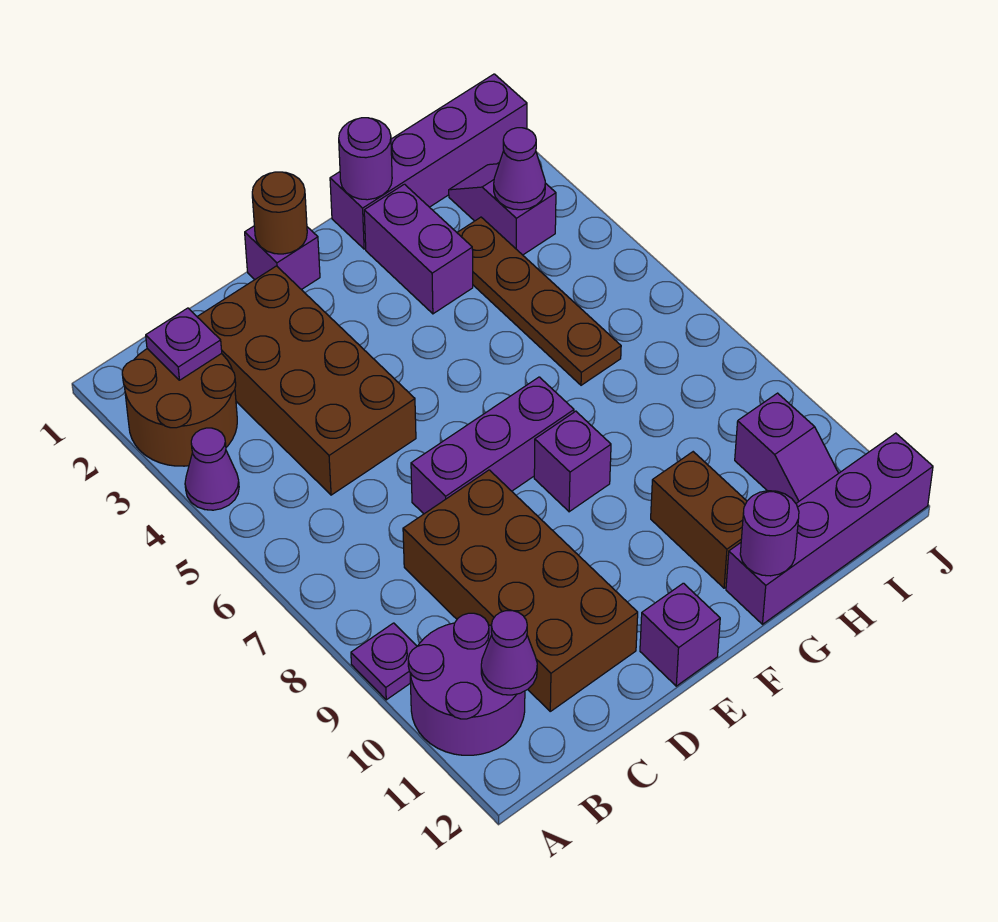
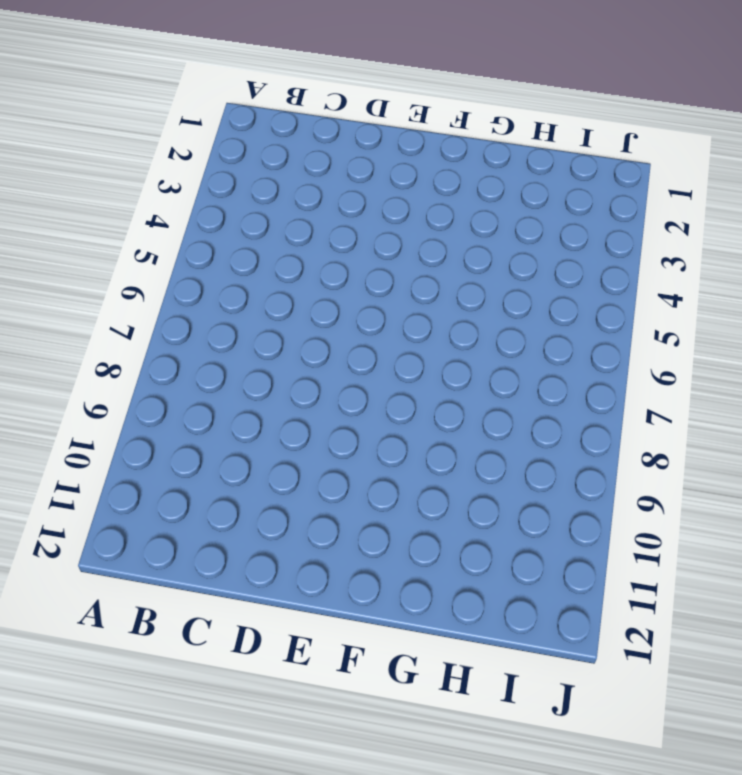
none -> brown 2x2 round brick [122,349,237,466]
none -> purple 1x1 cone [185,428,239,510]
none -> purple 1x1 plate [351,623,417,700]

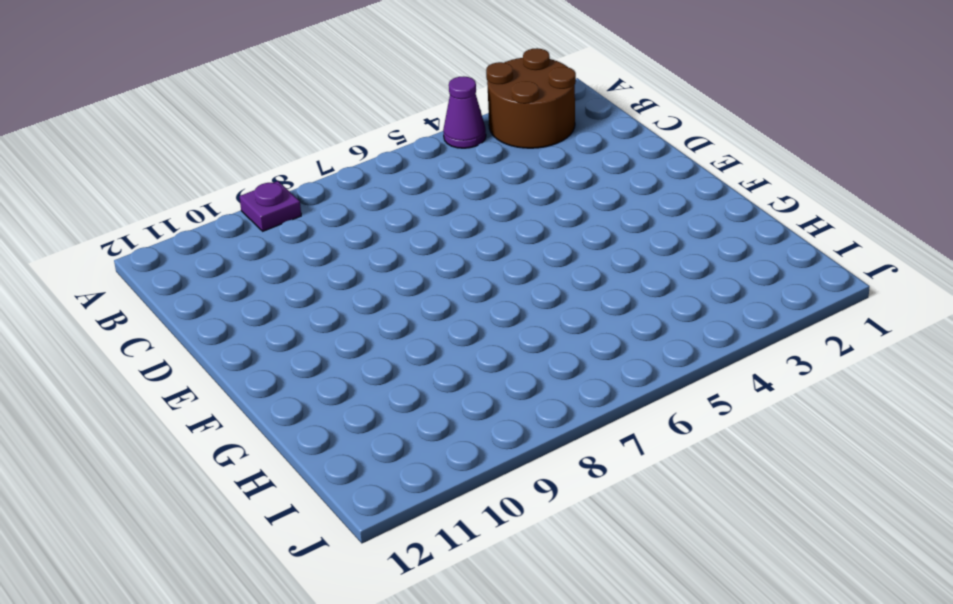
none -> purple 2x2 round brick [408,613,525,755]
none -> brown 2x4 brick [197,266,416,495]
none -> brown 2x4 brick [403,470,638,711]

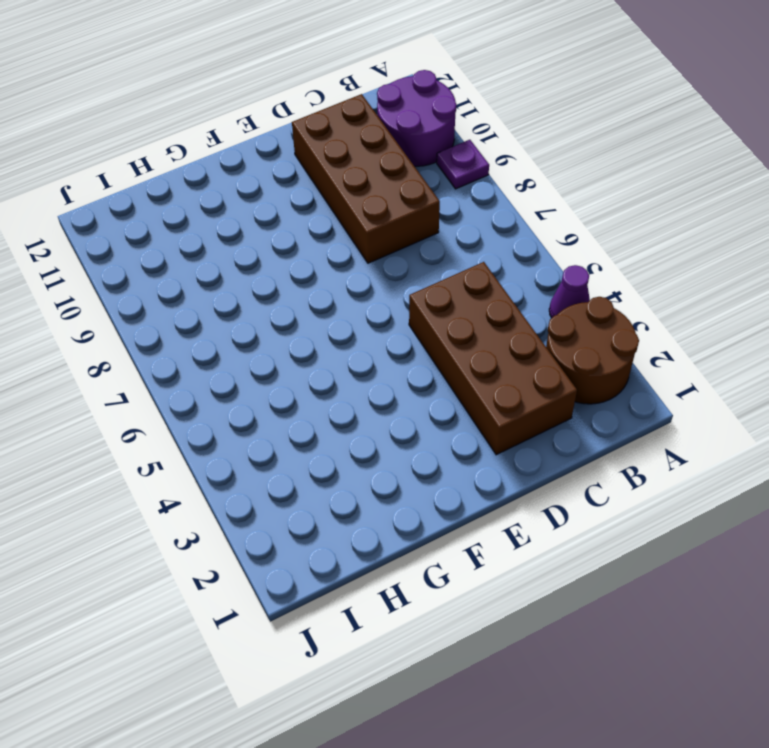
none -> purple 1x3 brick [411,377,574,514]
none -> purple 1x1 brick [245,226,320,290]
none -> purple 1x1 brick [640,583,720,686]

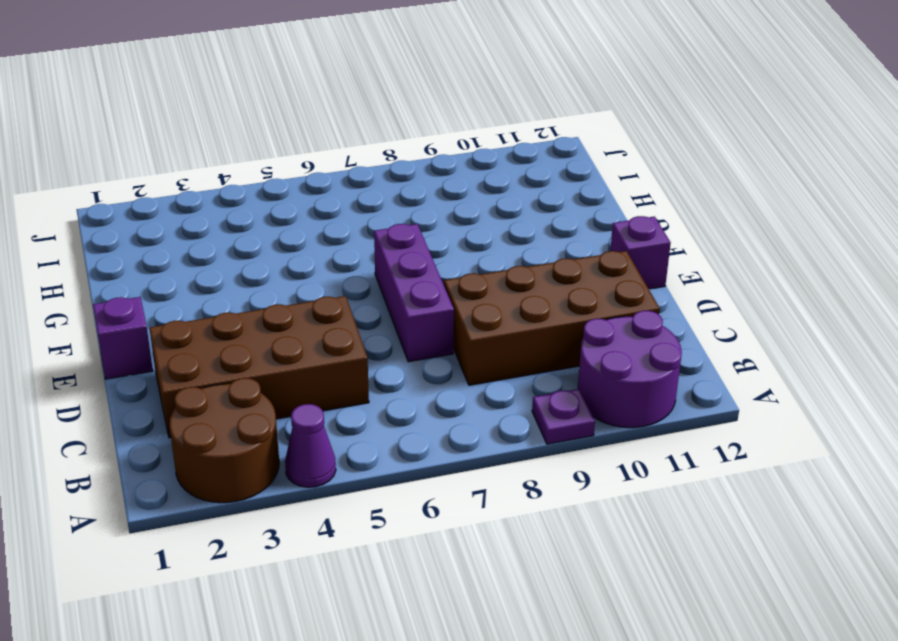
none -> purple 1x1 brick [534,411,611,512]
none -> purple 1x4 brick [330,74,527,249]
none -> purple 1x2 brick [364,184,473,314]

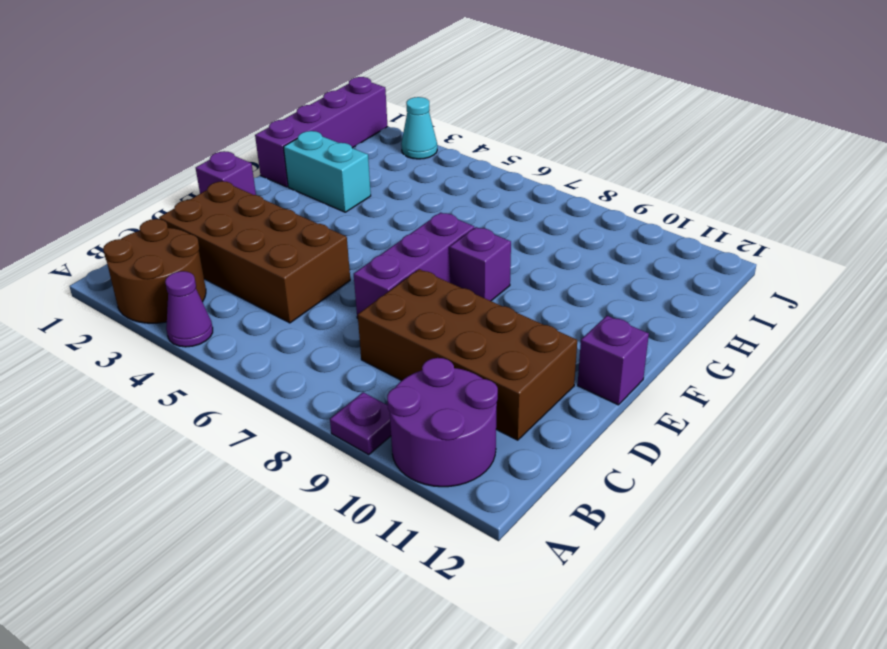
cyan 1x2 brick [284,131,371,212] -> purple 1x2 brick [364,184,473,314]
cyan 1x1 cone [401,97,437,159] -> none
none -> brown 1x2 brick [651,452,747,588]
none -> purple 1x4 brick [726,433,933,624]
none -> brown 1x4 plate [457,217,621,385]

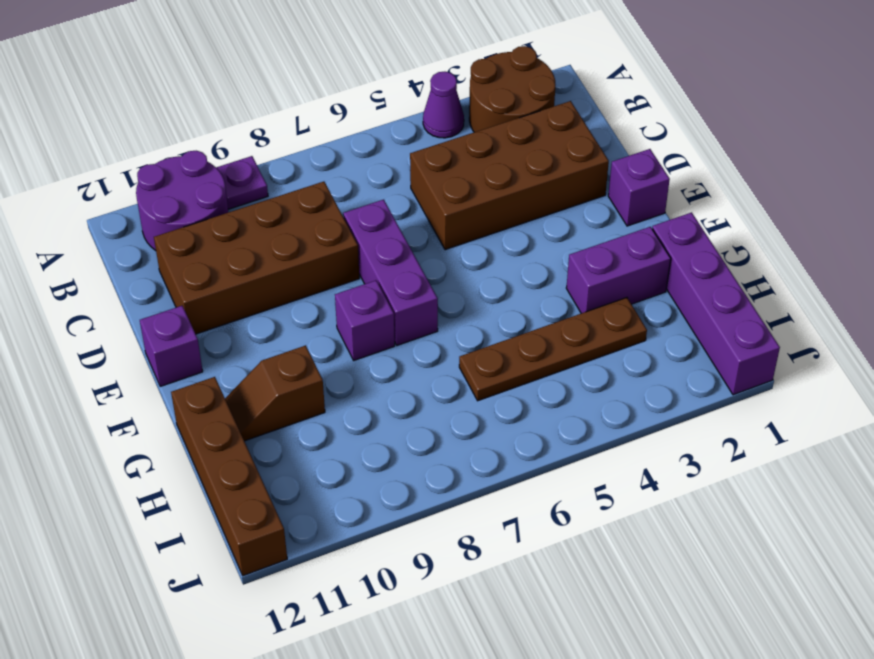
brown 1x2 slope [225,345,325,441] -> brown 1x2 brick [651,452,747,588]
brown 1x4 brick [171,377,287,576] -> purple 1x4 brick [726,433,933,624]
none -> purple 1x2 slope [449,164,556,255]
none -> purple 1x2 slope [735,393,839,503]
none -> purple 1x1 plate [146,308,222,380]

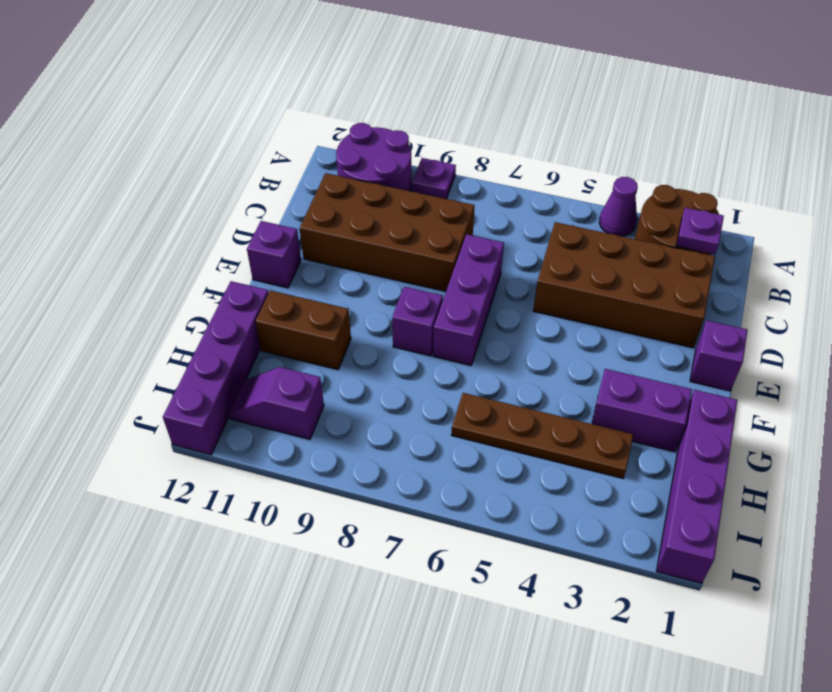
none -> purple 1x2 slope [449,164,556,255]
none -> purple 1x1 cone [481,611,537,695]
none -> brown 1x1 round brick [252,172,307,254]

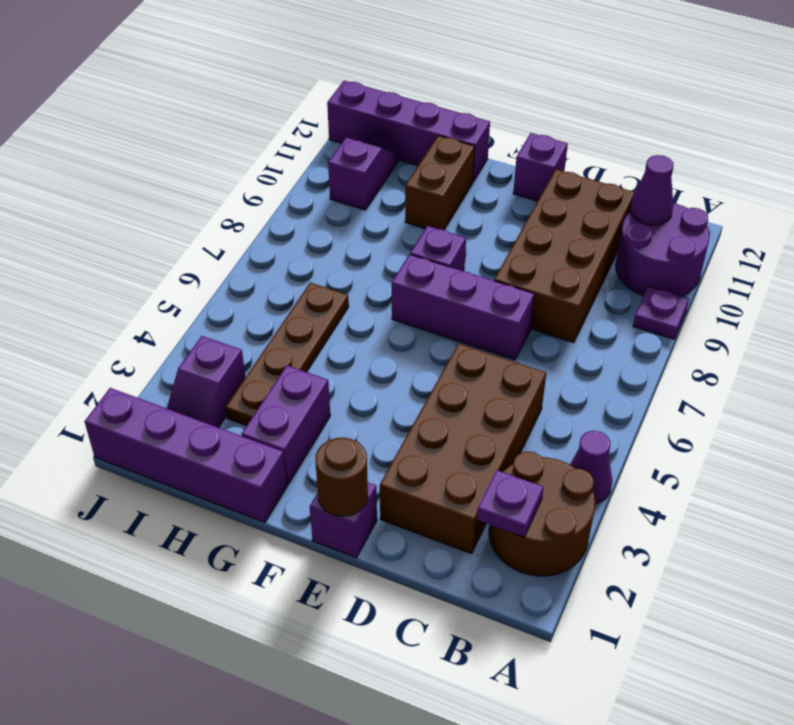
none -> purple 1x1 round brick [339,118,392,200]
none -> purple 1x1 round brick [740,491,799,576]
none -> purple 1x1 cone [494,128,545,210]

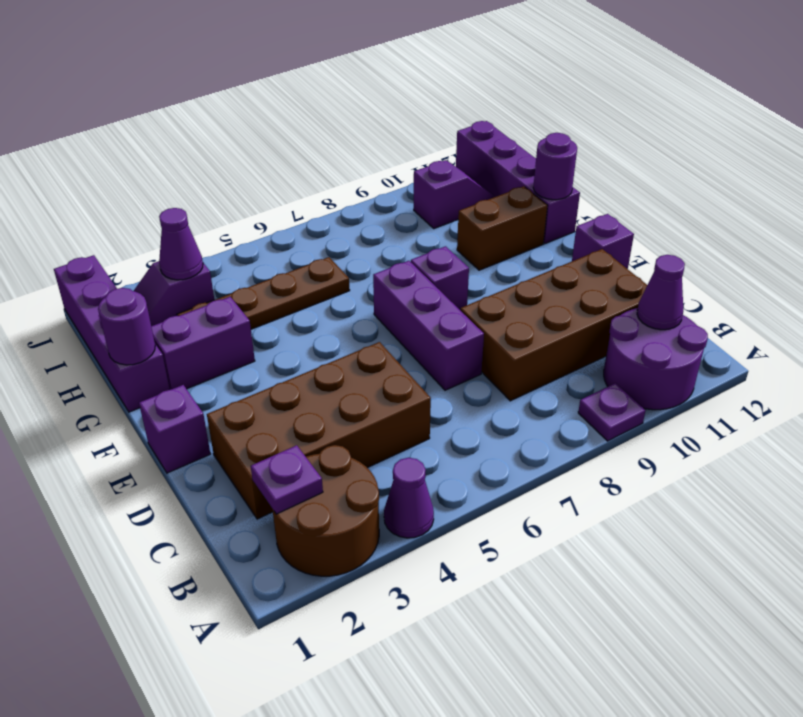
none -> brown 1x1 round brick [252,172,307,254]

